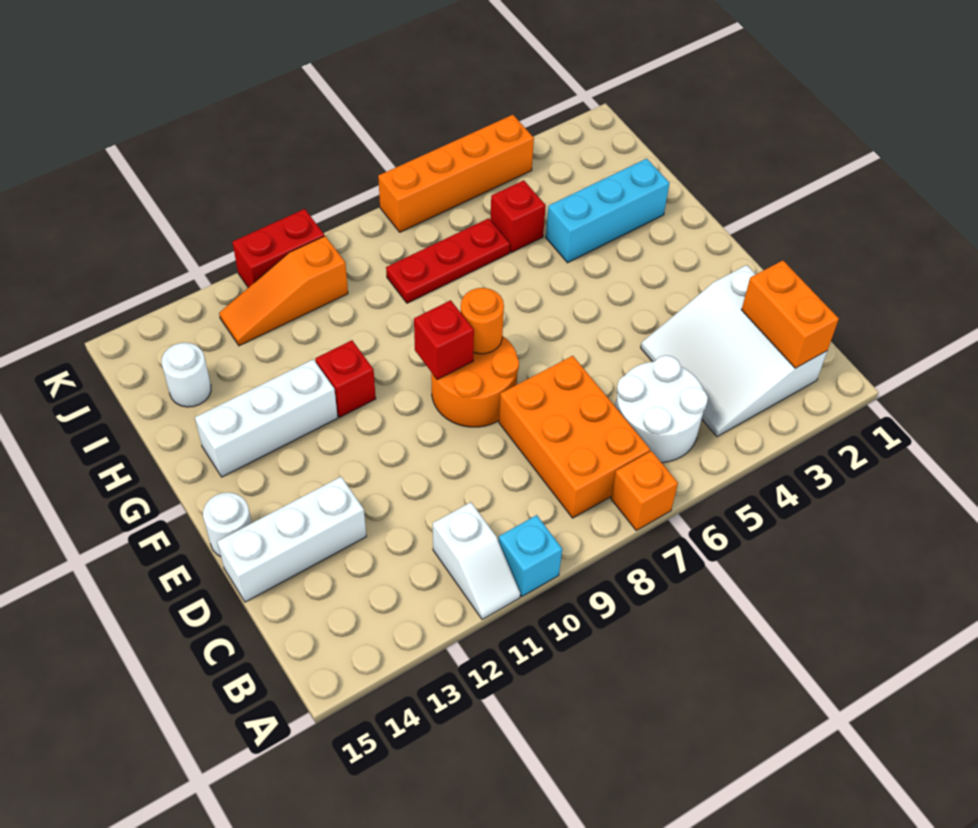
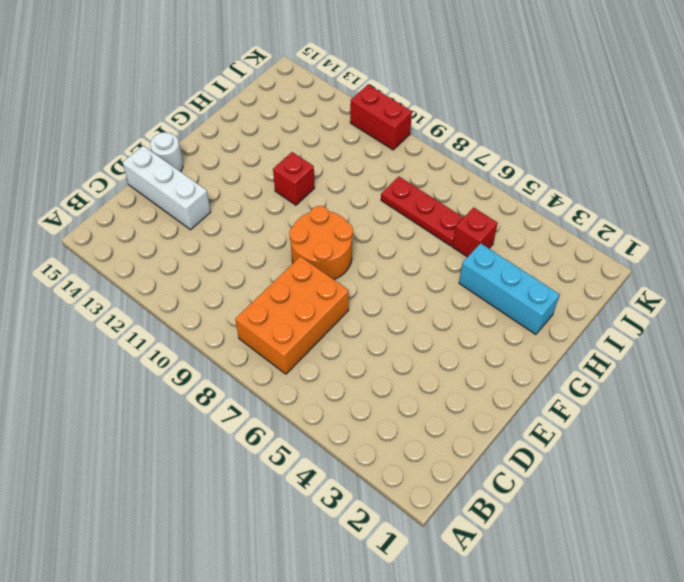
none -> orange 1x1 brick [611,451,678,530]
none -> cyan 1x1 brick [499,515,562,596]
none -> white 1x2 slope [433,502,520,619]

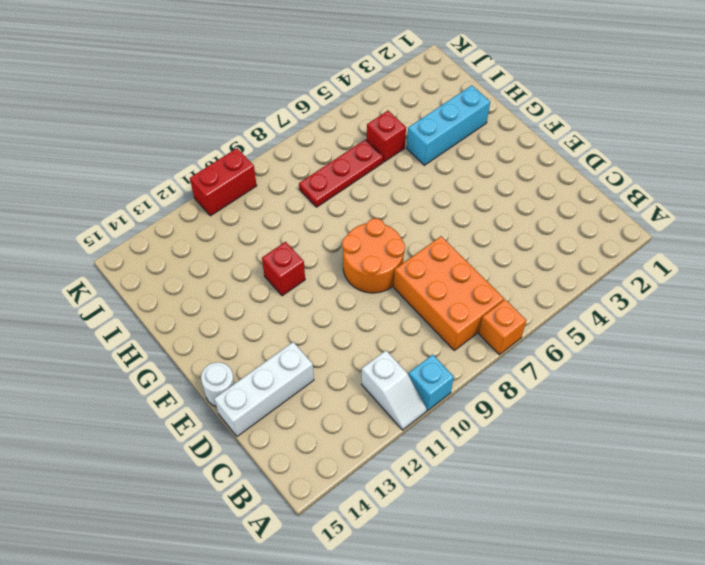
none -> white 3x3 slope [641,265,827,437]
none -> white 2x2 round brick [615,355,708,463]
none -> white 1x3 brick [195,359,338,477]

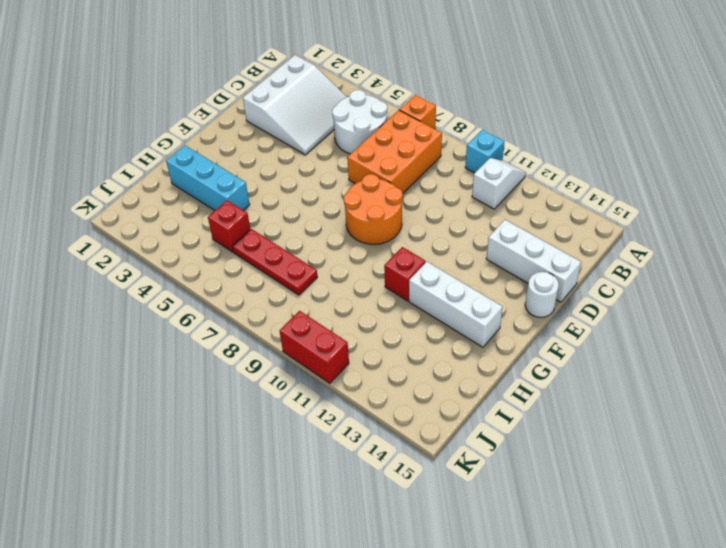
none -> white 1x1 round brick [162,343,211,407]
none -> orange 1x3 slope [219,236,348,346]
none -> orange 1x4 brick [378,115,534,232]

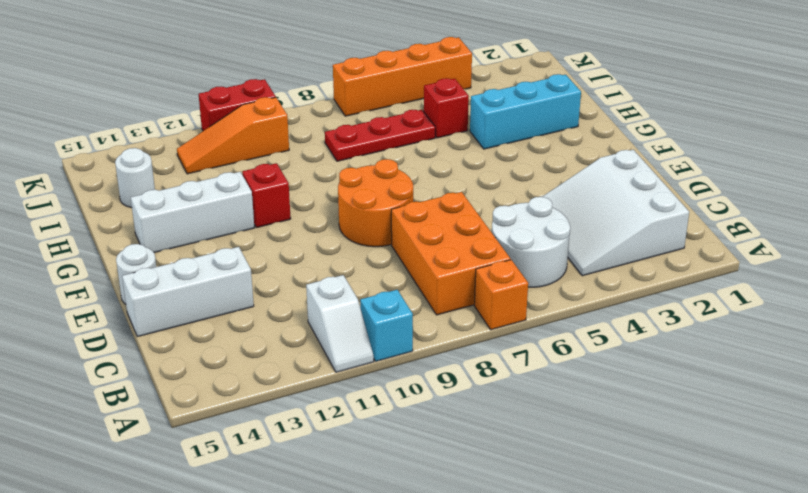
none -> orange 1x2 brick [742,261,839,368]
none -> orange 1x1 round brick [461,288,504,354]
none -> red 1x1 brick [414,300,474,380]

